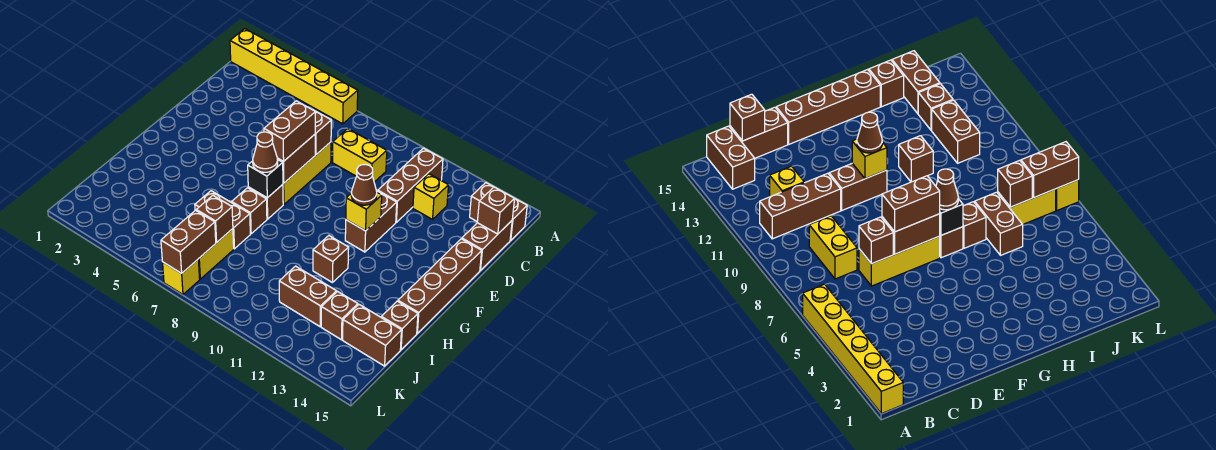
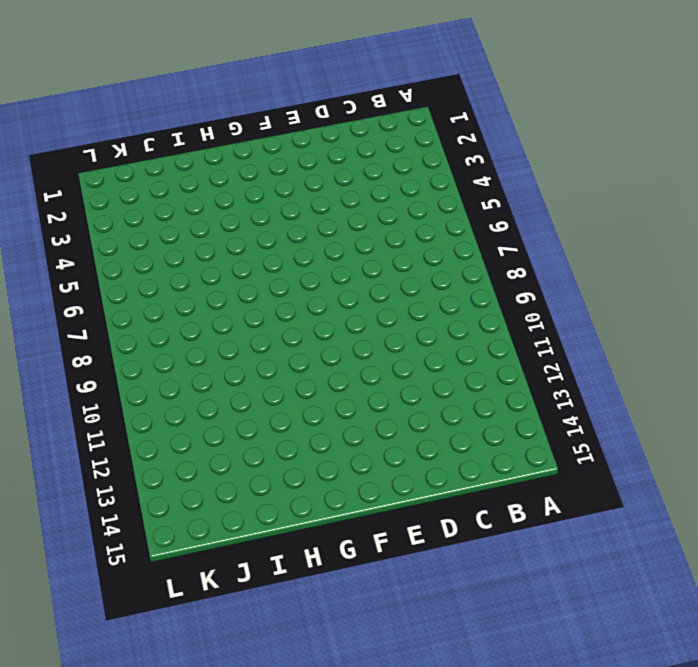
none -> yellow 1x6 brick [230,29,358,124]
none -> brown 1x3 brick [378,148,443,222]
none -> brown 1x2 brick [470,183,527,240]

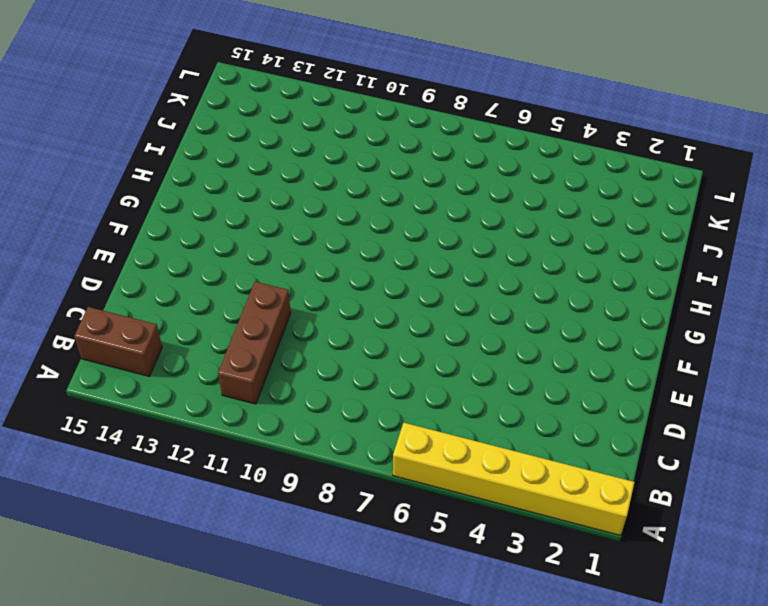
none -> yellow 1x2 brick [333,129,387,182]
none -> yellow 1x1 brick [413,174,449,219]
none -> brown 1x2 brick [462,221,512,271]

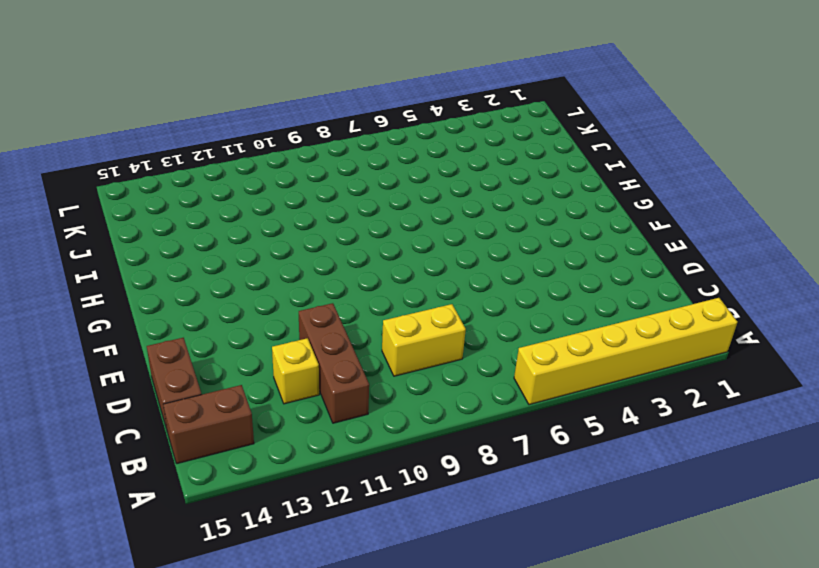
none -> yellow 1x3 brick [283,142,331,204]
none -> brown 1x2 brick [345,191,397,252]
none -> brown 1x4 brick [398,239,482,333]

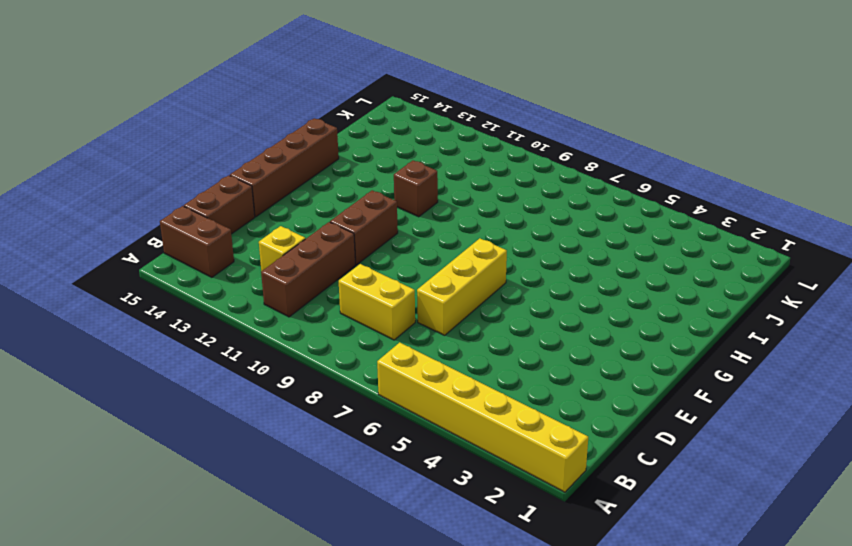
none -> brown 1x1 brick [248,185,283,219]
none -> brown 1x1 brick [232,188,267,234]
none -> brown 1x2 brick [195,191,250,249]

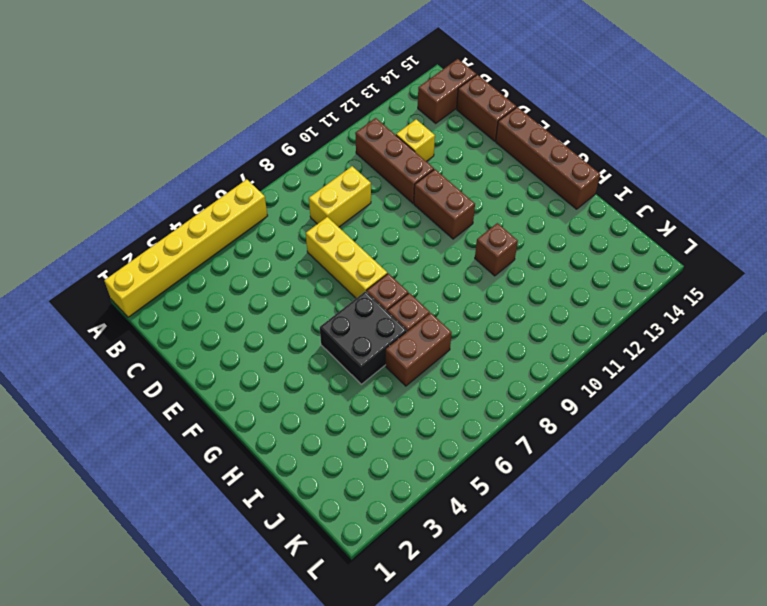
black 2x2 brick [320,291,407,384] -> none
none -> brown 1x1 brick [381,301,418,350]
none -> yellow 1x2 brick [198,229,234,279]
none -> brown 1x2 brick [279,266,337,327]

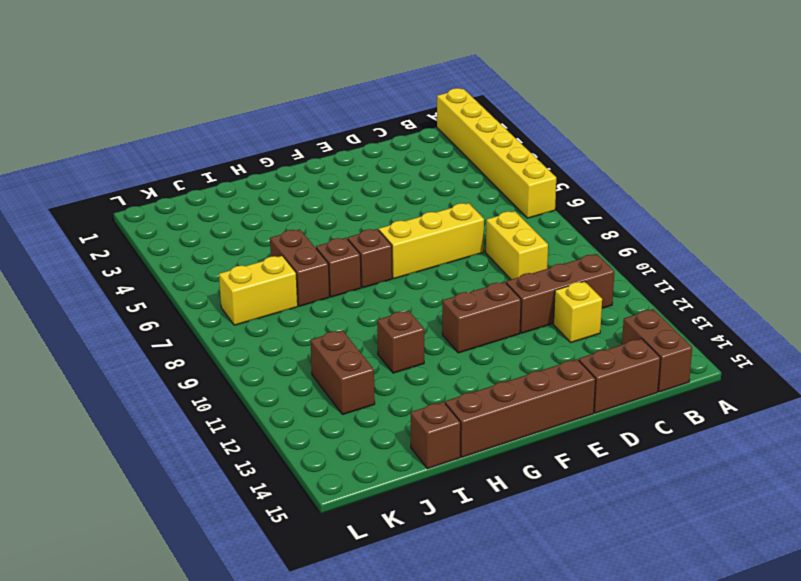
none -> brown 1x1 brick [321,292,358,340]
none -> brown 1x2 brick [343,305,401,366]
none -> yellow 1x1 brick [163,260,200,295]

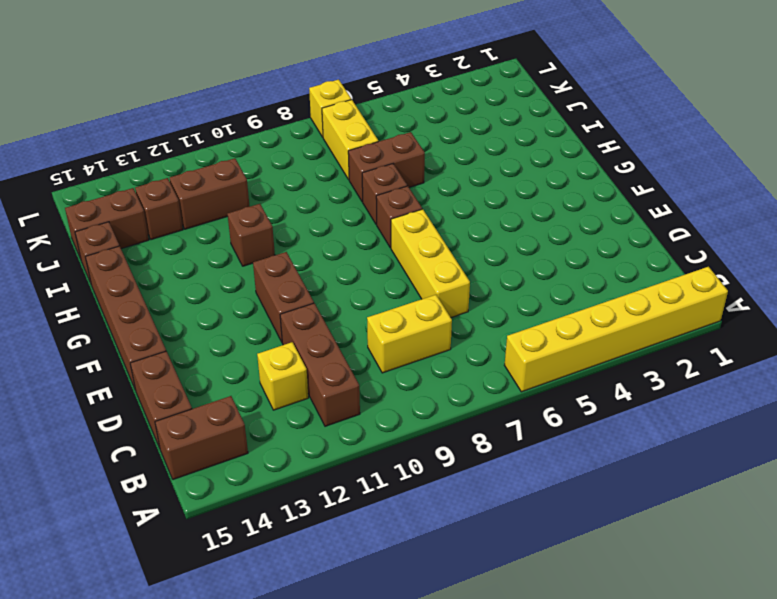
none -> brown 1x1 brick [477,187,515,234]
none -> brown 1x1 brick [312,109,331,155]
none -> brown 1x2 brick [277,134,315,183]

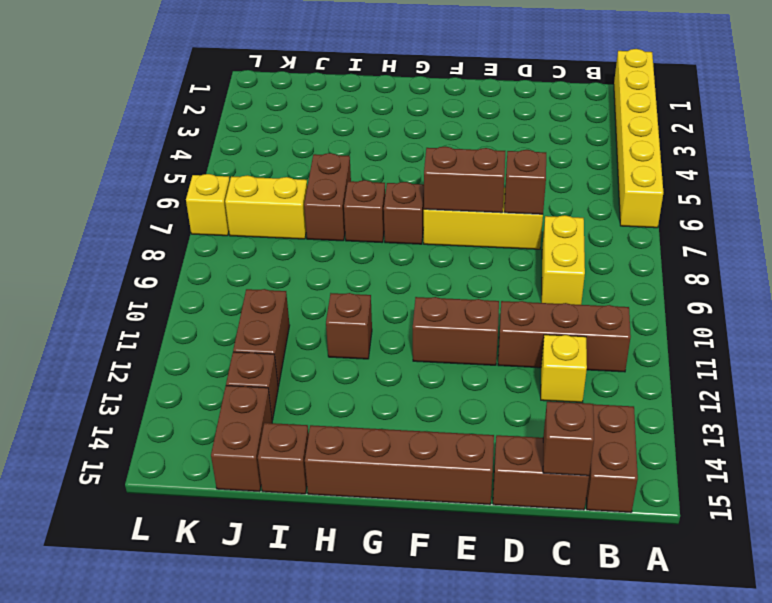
none -> yellow 1x1 brick [346,193,382,231]
none -> black 1x1 brick [248,160,283,198]
none -> brown 1x1 brick [196,196,233,243]

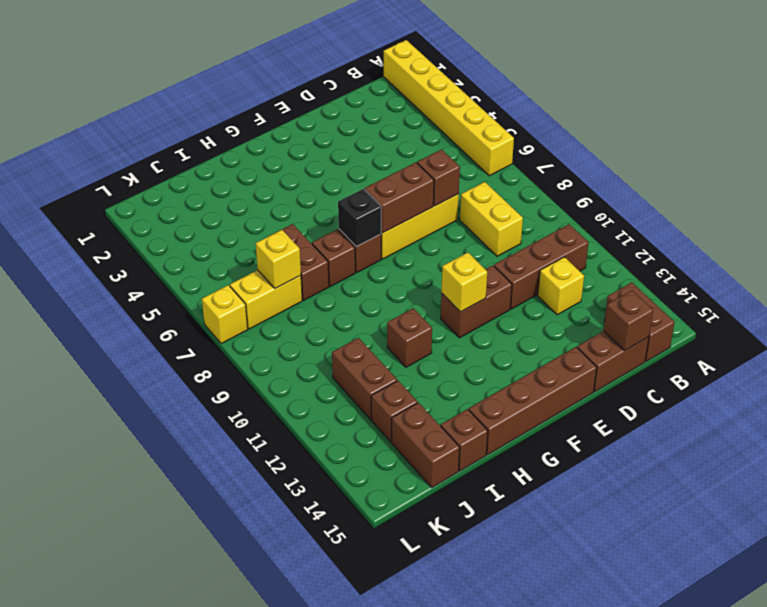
yellow 1x1 brick [256,230,301,288] -> brown 1x1 brick [196,196,233,243]
none -> brown 1x2 brick [161,210,216,273]
none -> brown 1x2 brick [264,101,316,161]
none -> brown 1x1 cone [351,164,377,205]

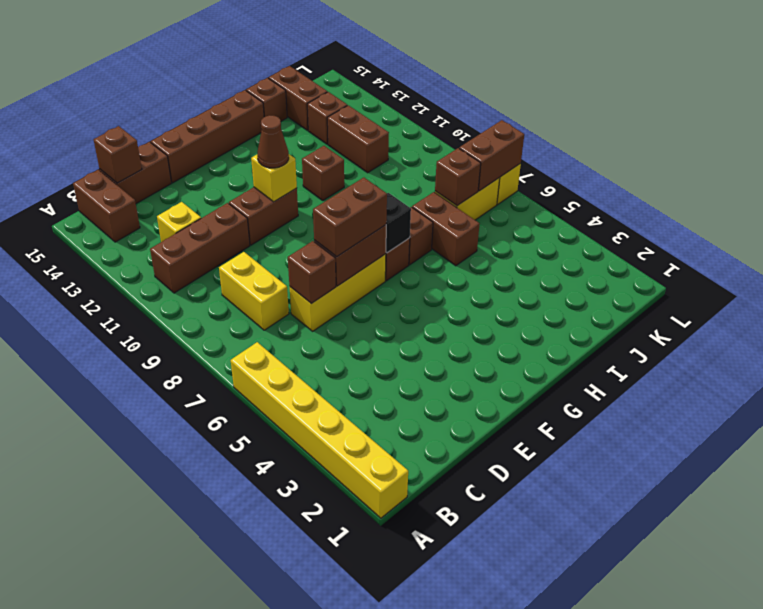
none -> brown 1x1 cone [253,132,278,172]

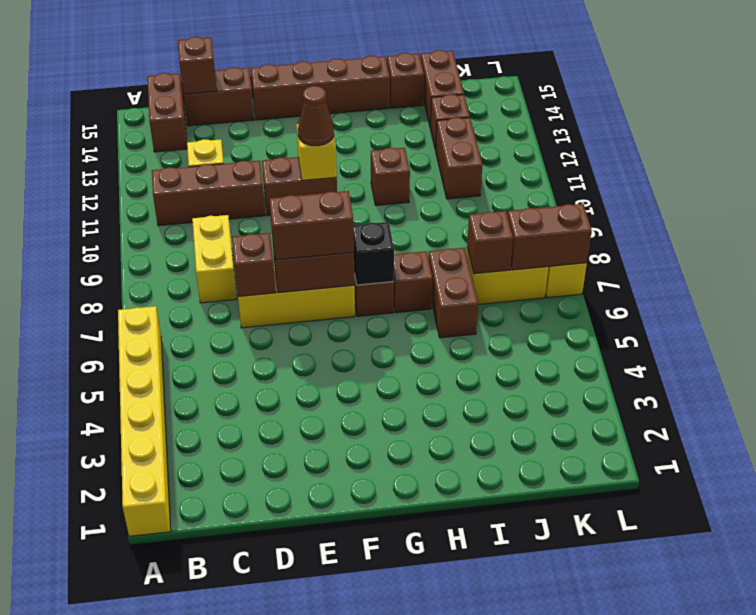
none -> brown 1x1 cone [253,132,278,172]

